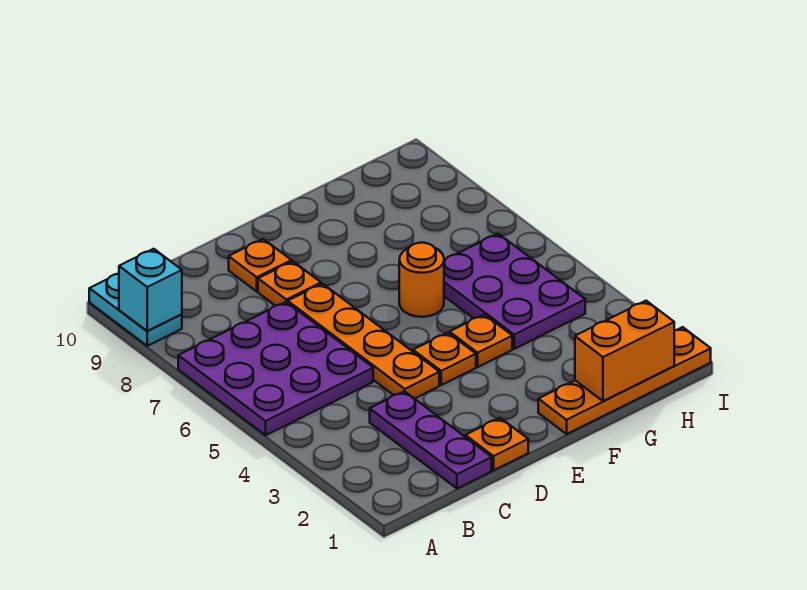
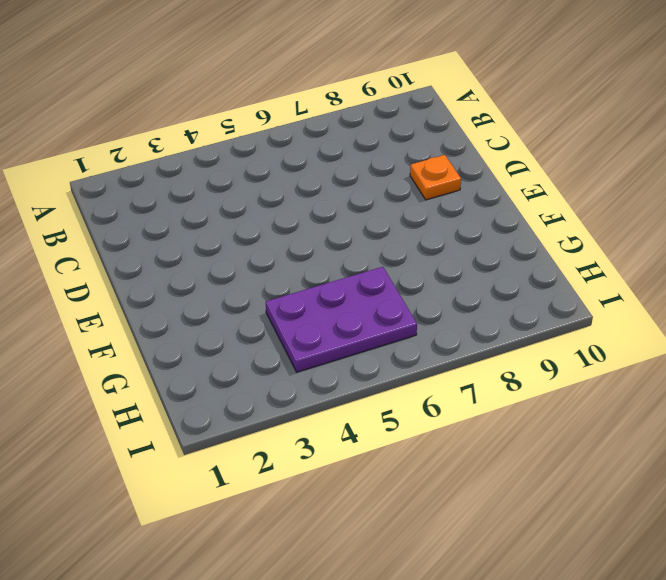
none -> purple 3x3 plate [178,302,373,435]
none -> cyan 1x2 plate [89,274,182,346]
none -> purple 1x3 plate [370,391,492,489]

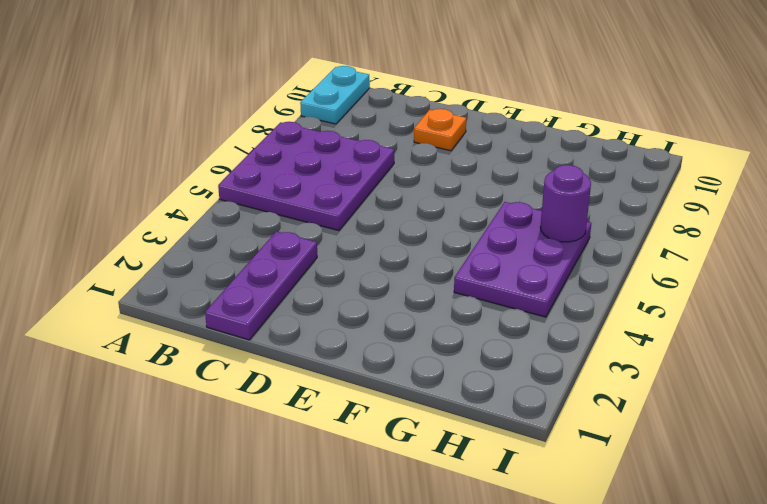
purple 1x1 round brick [540,165,591,242] -> none
none -> orange 1x1 plate [465,418,528,470]
none -> orange 1x4 plate [288,284,439,399]
none -> orange 1x1 plate [258,261,321,306]

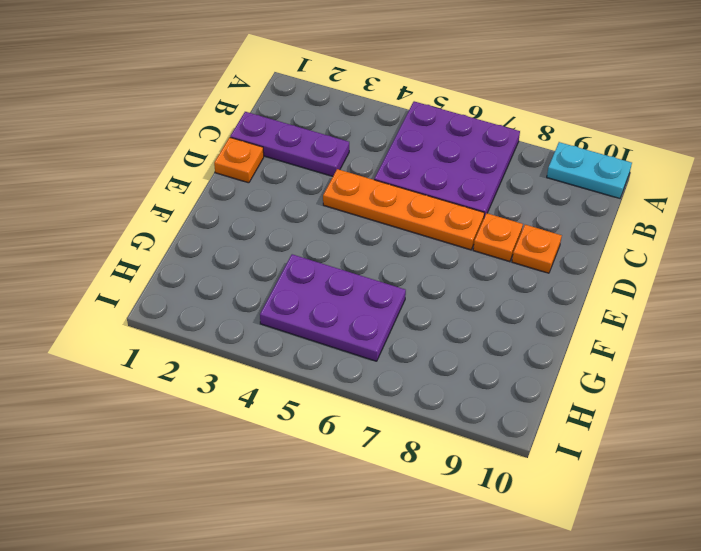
none -> orange 1x1 plate [413,333,476,385]
none -> orange 1x4 plate [538,327,711,434]
none -> orange 1x1 plate [450,314,512,367]

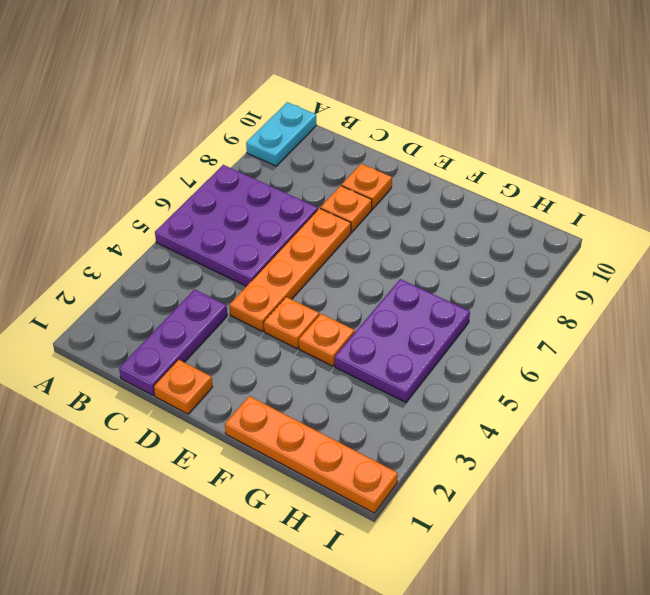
none -> orange 1x1 round brick [399,243,444,317]
none -> cyan 1x1 brick [119,249,182,331]
none -> orange 1x2 brick [575,301,674,401]

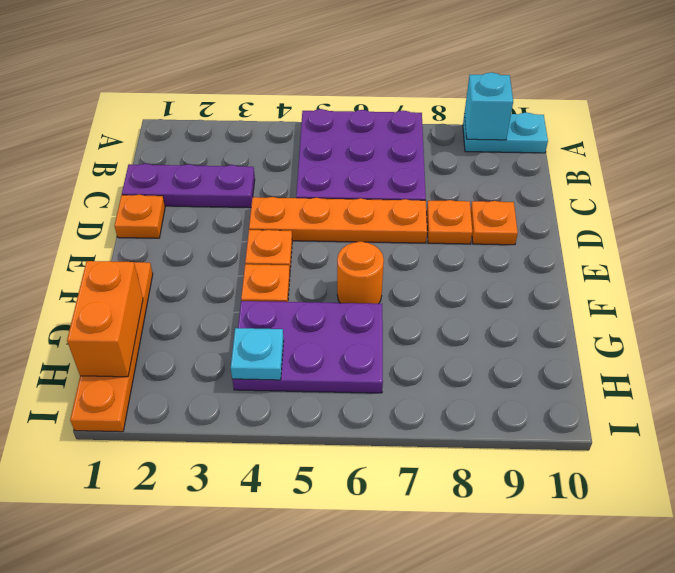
cyan 1x1 plate [231,328,284,380] -> none

